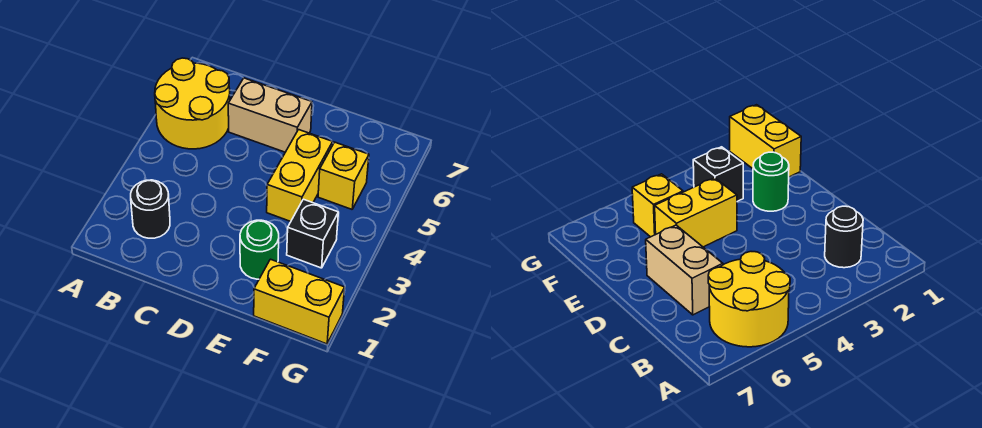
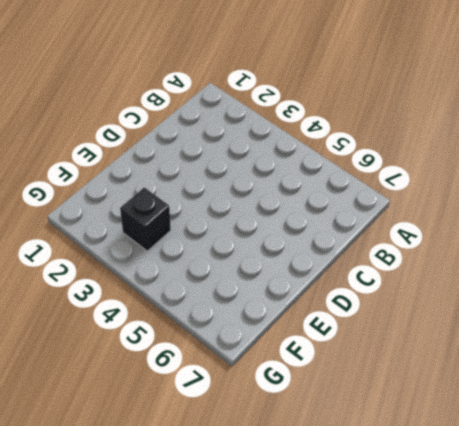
none -> yellow 2x2 round brick [155,58,230,149]
none -> black 1x1 round brick [131,180,170,238]

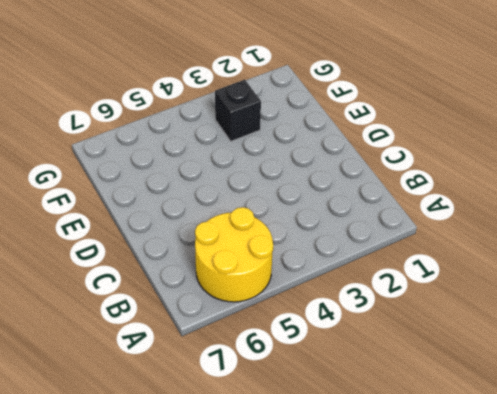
none -> black 1x1 round brick [131,180,170,238]
none -> tan 1x2 brick [228,78,312,152]

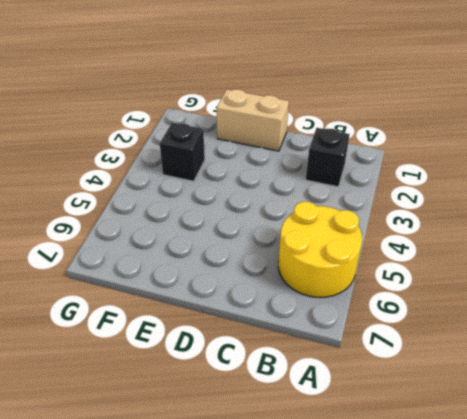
black 1x1 brick [306,128,350,187] -> black 1x1 round brick [131,180,170,238]
tan 1x2 brick [217,89,289,151] -> tan 1x2 brick moved to [228,78,312,152]
none -> green 1x1 round brick [240,220,279,279]
none -> yellow 1x2 brick [267,130,333,221]

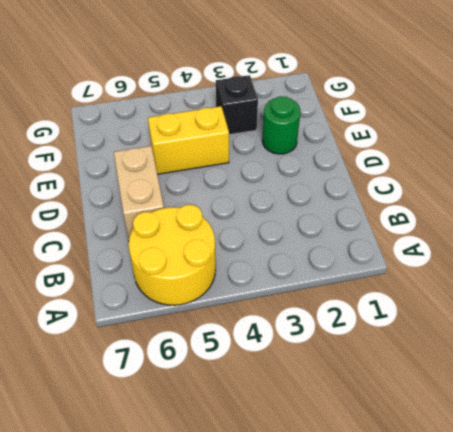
none -> black 1x1 round brick [131,180,170,238]
none -> yellow 1x2 brick [254,259,345,344]

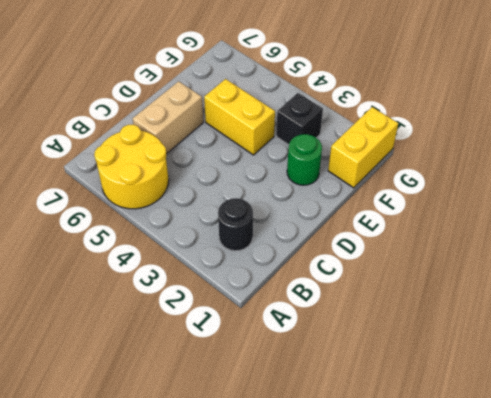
none -> yellow 1x1 brick [318,142,369,209]

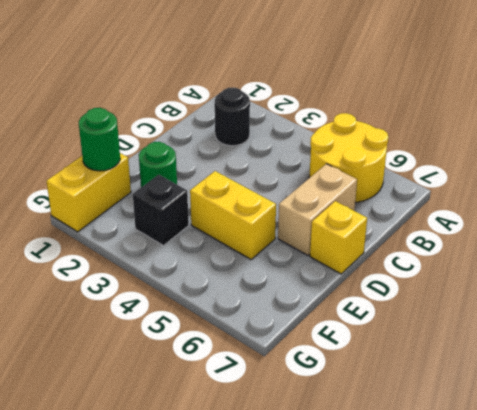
yellow 1x1 brick [310,201,367,274] -> yellow 1x1 brick moved to [318,142,369,209]
green 1x1 round brick [79,108,120,171] -> none

